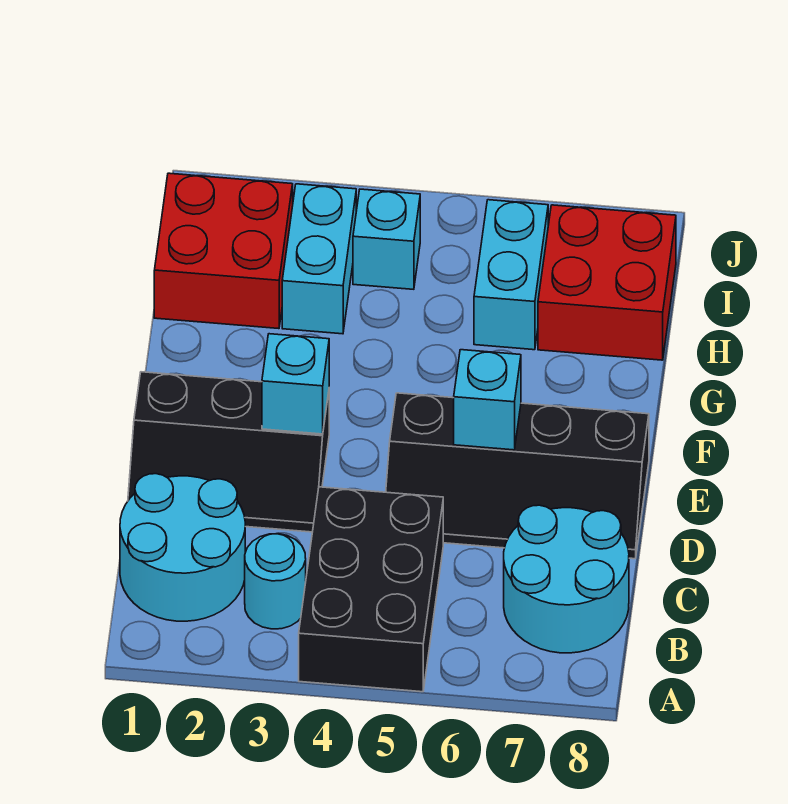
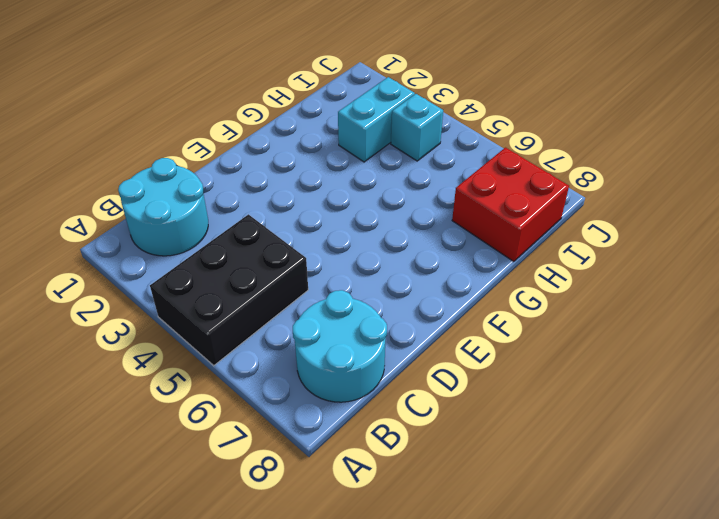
none -> cyan 1x1 round brick [245,534,306,629]
none -> black 2x3 slope [128,372,329,532]
none -> black 2x4 slope [386,393,649,559]

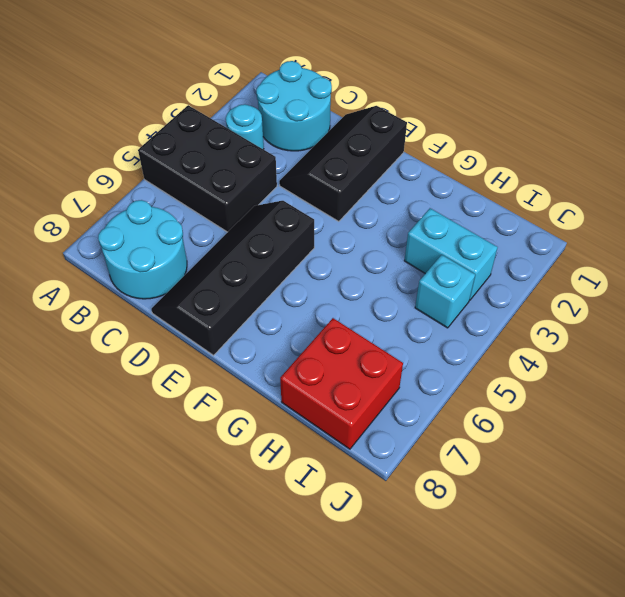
none -> red 2x2 brick [154,173,293,329]
none -> cyan 1x2 brick [474,200,548,350]
none -> cyan 1x1 brick [262,334,329,434]

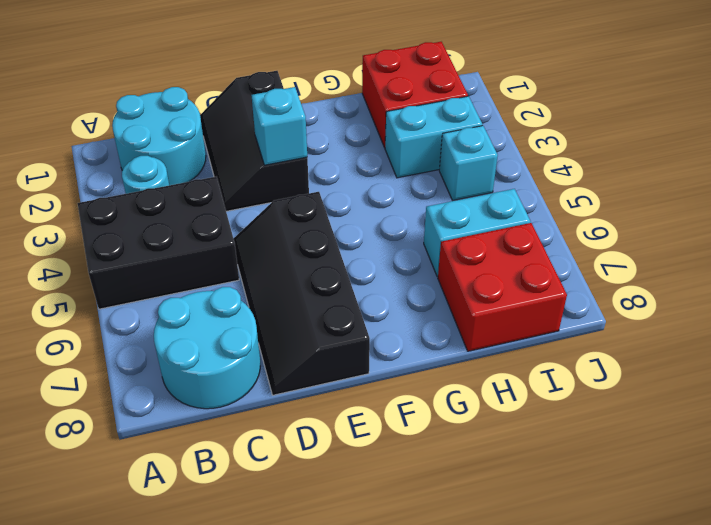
none -> cyan 1x1 brick [454,350,521,450]

